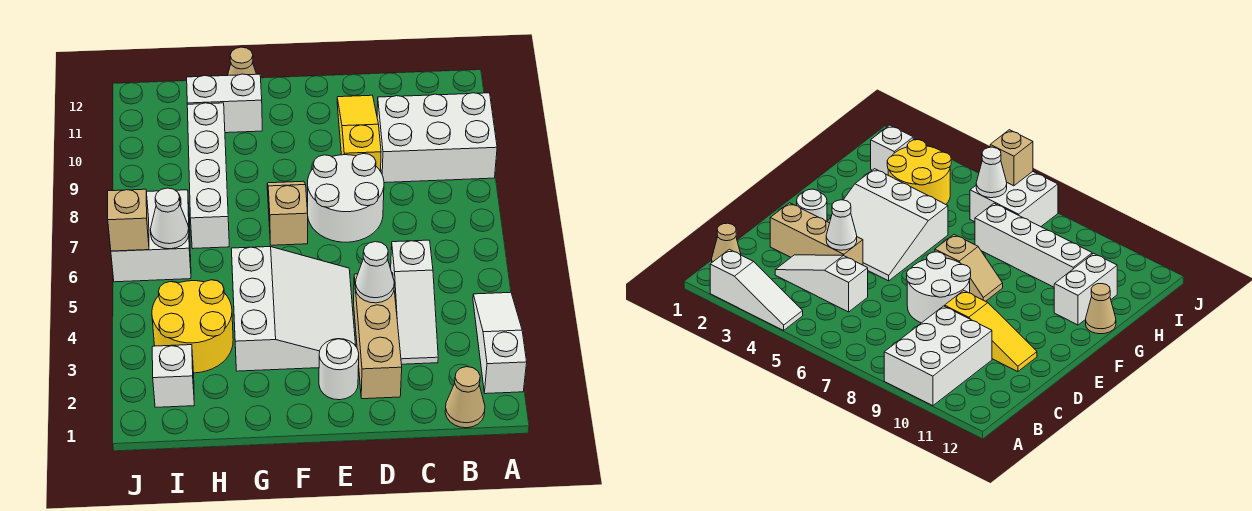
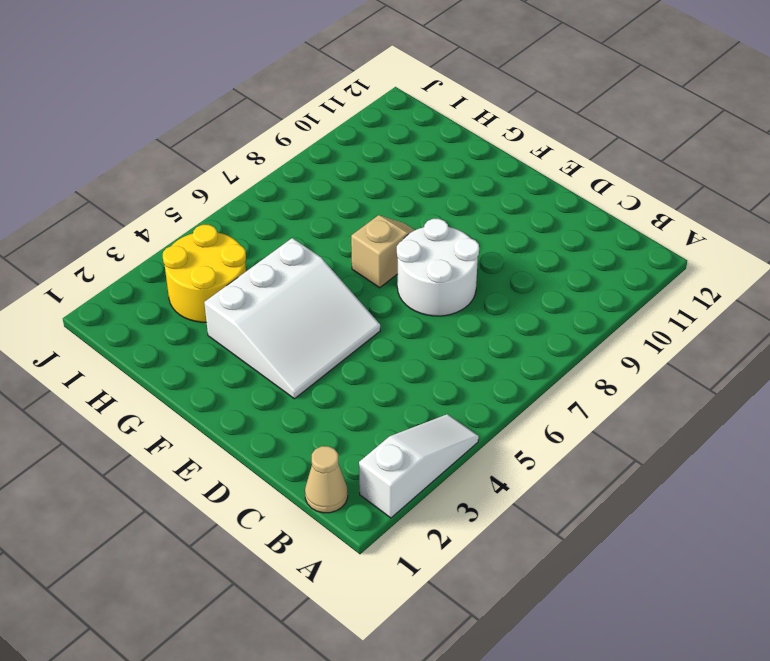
none -> white 2x3 brick [377,93,497,183]
none -> white 1x3 slope [391,240,438,364]
none -> tan 1x3 brick [354,273,402,399]

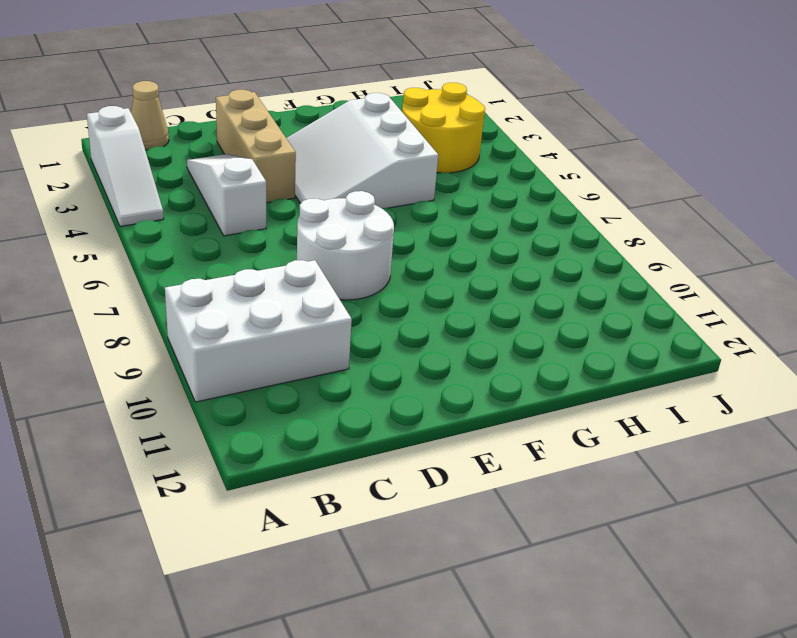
none -> yellow 1x3 slope [337,95,381,171]
none -> white 1x1 round brick [319,339,359,400]
none -> tan 1x2 slope [267,181,308,245]

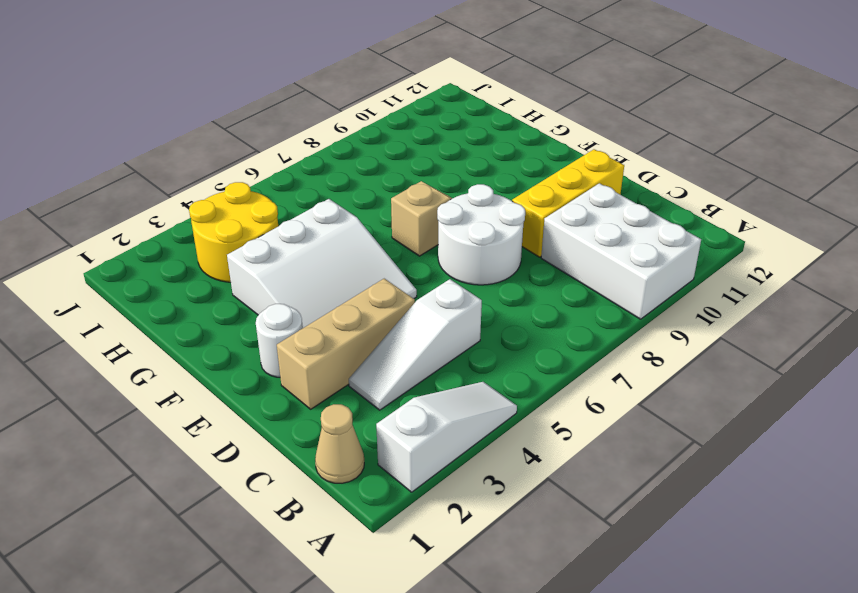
yellow 1x3 brick [512,149,624,257] -> yellow 1x3 slope [337,95,381,171]
none -> white 1x2 brick [187,74,262,133]
none -> tan 1x1 cone [228,47,256,75]
none -> white 1x4 brick [187,103,229,249]

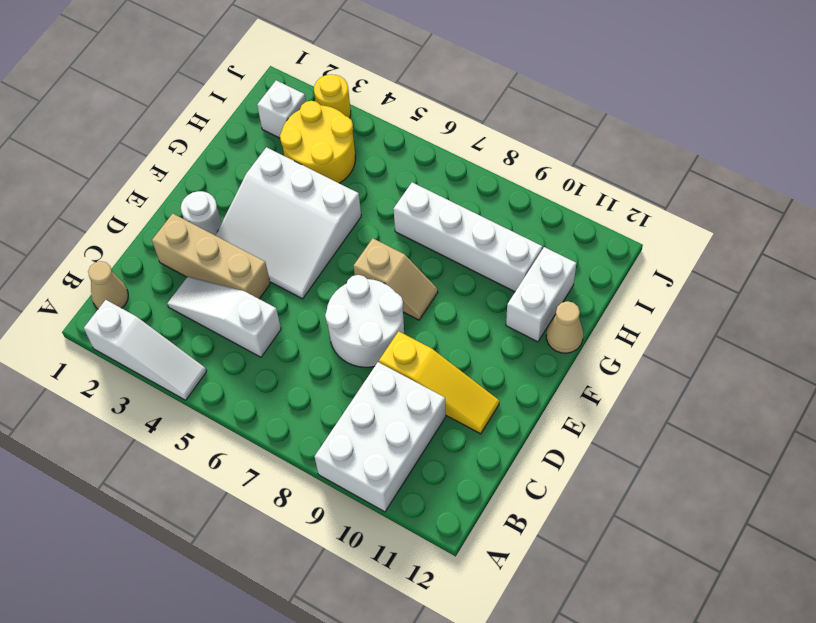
yellow 1x1 round brick [314,74,351,118] -> none
none -> white 2x2 brick [111,190,191,282]
none -> white 1x1 cone [355,242,394,303]
none -> white 1x1 cone [151,188,189,249]

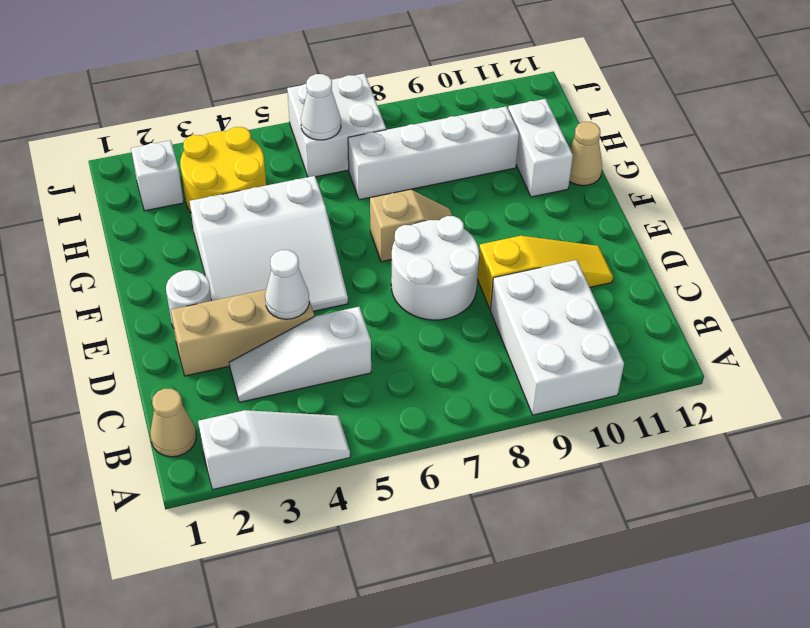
none -> tan 1x1 brick [108,189,149,251]

